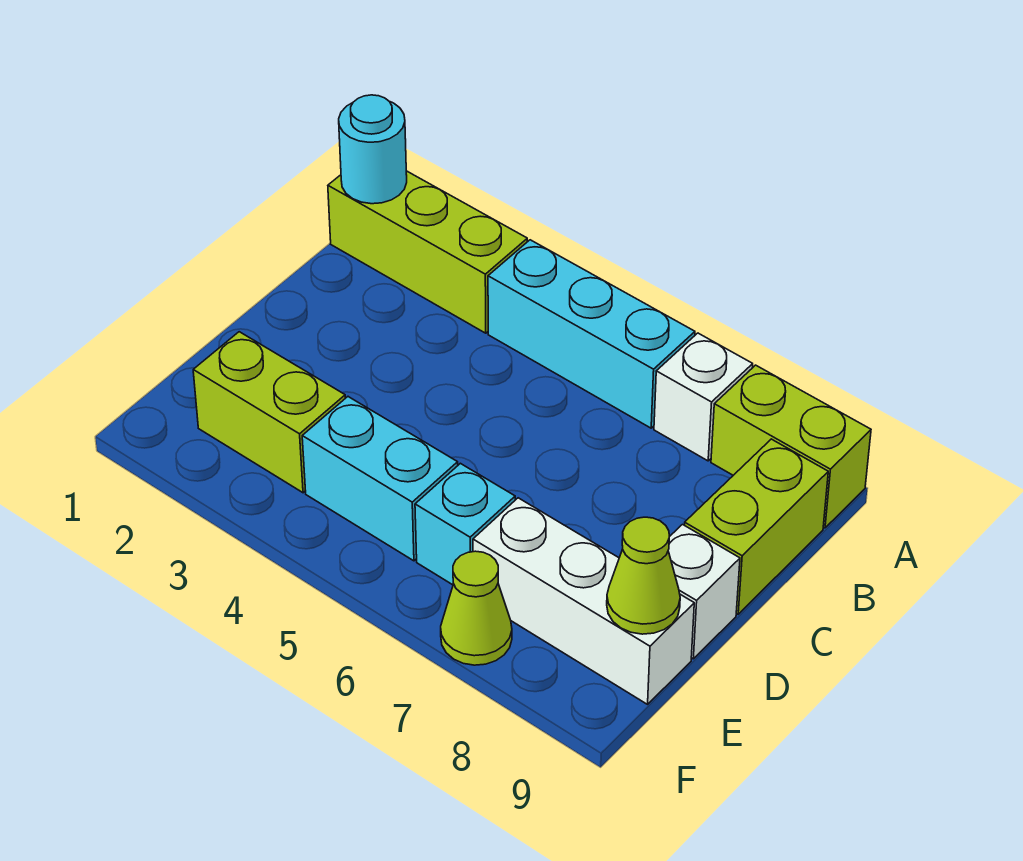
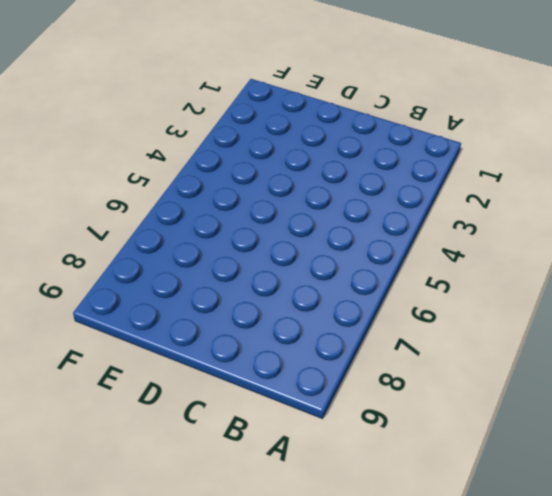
none -> lime 1x3 brick [328,171,527,333]
none -> cyan 1x3 brick [488,240,695,428]
none -> white 1x1 brick [654,333,753,461]

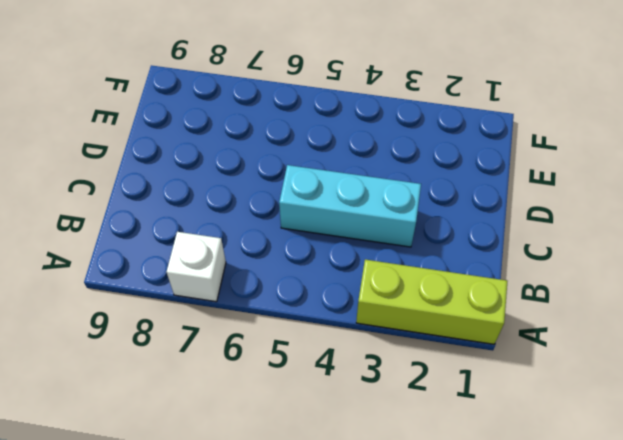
cyan 1x3 brick [279,165,421,247] -> cyan 1x3 brick moved to [488,240,695,428]
none -> lime 1x2 brick [711,365,871,528]
none -> lime 1x2 brick [684,439,828,614]
none -> white 1x1 brick [668,525,740,659]

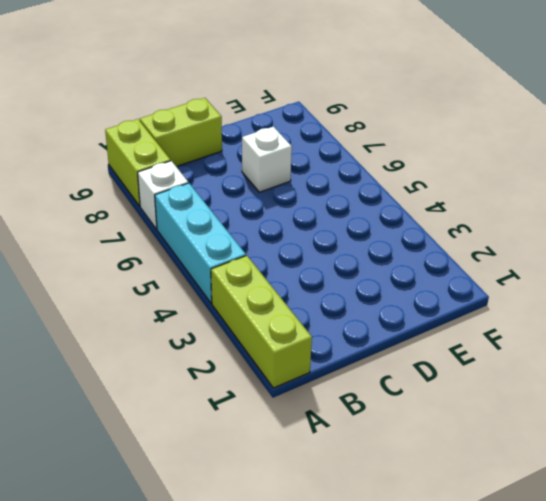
white 1x1 brick [242,127,292,192] -> white 1x1 brick moved to [668,525,740,659]
none -> lime 1x2 brick [193,332,345,493]
none -> cyan 1x2 brick [302,397,458,561]
none -> cyan 1x1 brick [415,463,515,585]

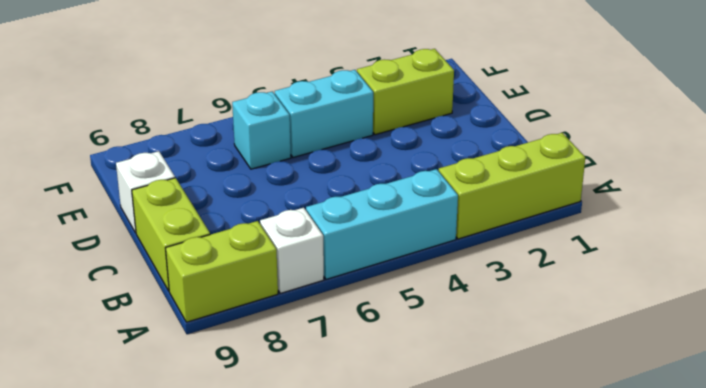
none -> white 1x3 brick [473,498,694,704]
none -> lime 1x1 cone [441,551,512,665]
none -> cyan 1x1 round brick [339,95,407,204]

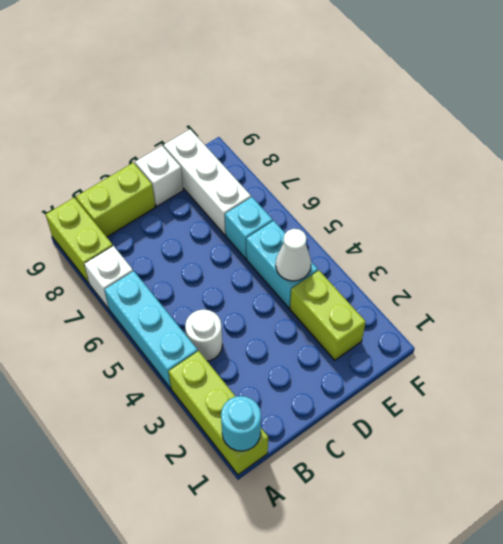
white 1x1 round brick [185,309,222,361] -> none
white 1x1 cone [276,229,311,281] -> none
none -> lime 1x1 cone [441,551,512,665]
none -> lime 1x1 cone [607,517,680,634]

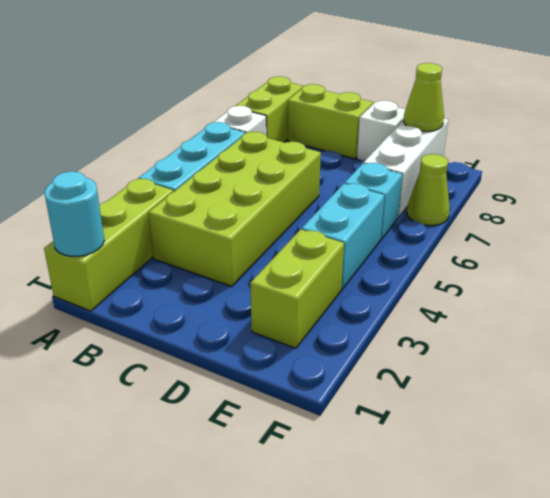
lime 2x4 brick [149,132,321,286] -> none

